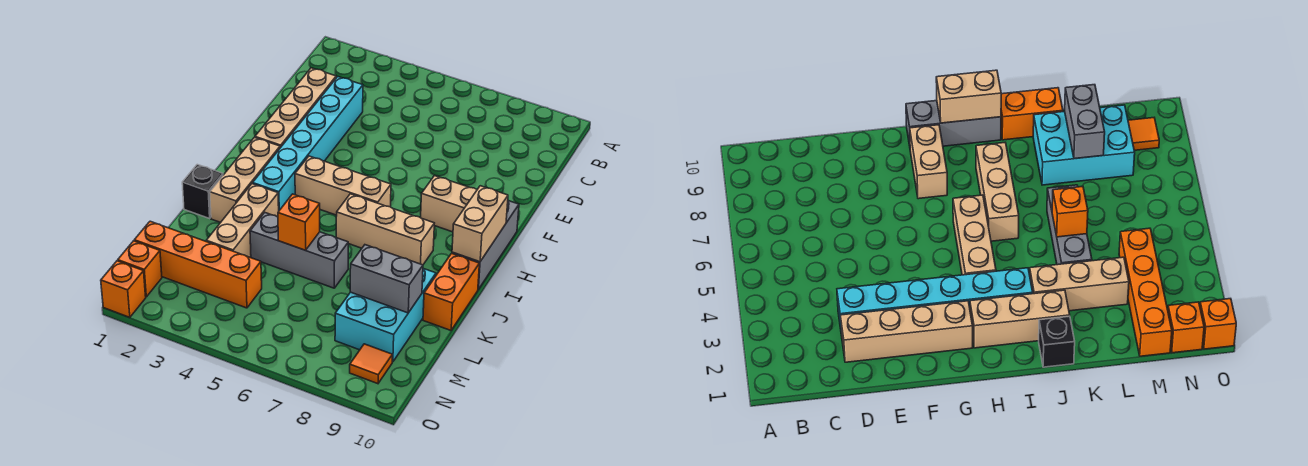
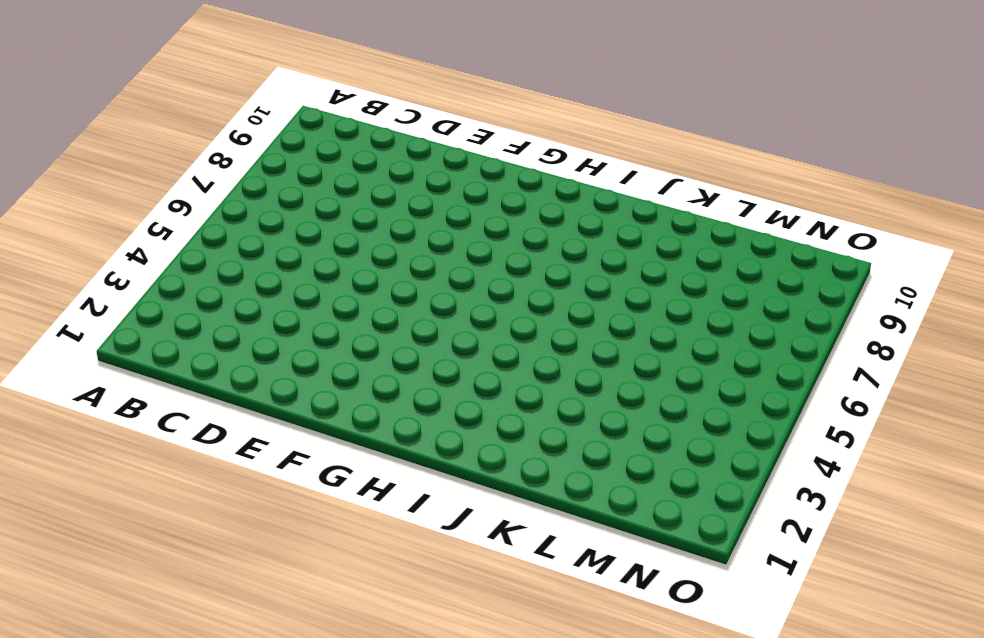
none -> tan 1x4 brick [255,68,336,148]
none -> cyan 1x6 brick [253,77,363,210]
none -> tan 1x2 brick [421,176,477,232]

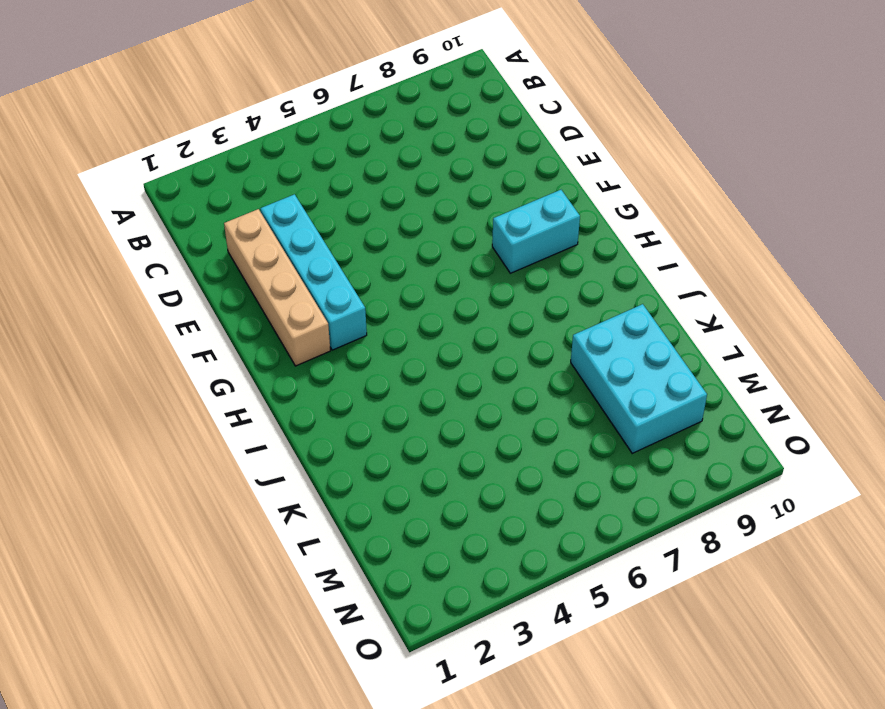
cyan 1x4 brick [260,194,367,350] -> cyan 1x6 brick [253,77,363,210]
cyan 1x2 brick [492,190,580,273] -> tan 1x2 brick [421,176,477,232]
none -> grey 1x3 brick [452,201,519,289]
none -> tan 1x3 brick [210,137,280,223]
none -> tan 1x3 brick [295,156,391,215]

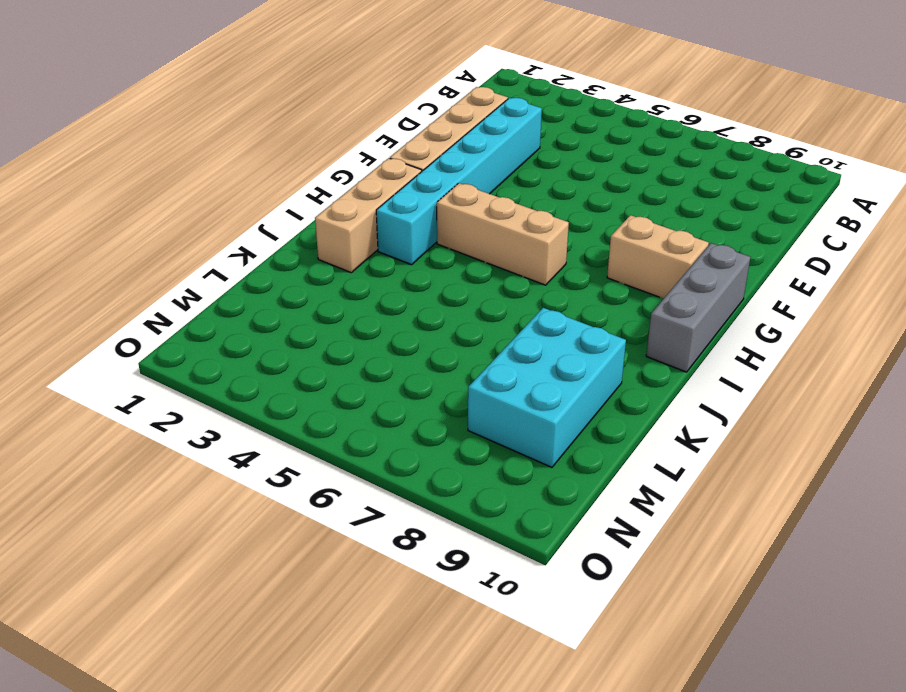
none -> tan 1x3 brick [336,194,434,265]
none -> black 1x1 brick [182,165,223,218]
none -> tan 1x3 brick [206,184,279,257]

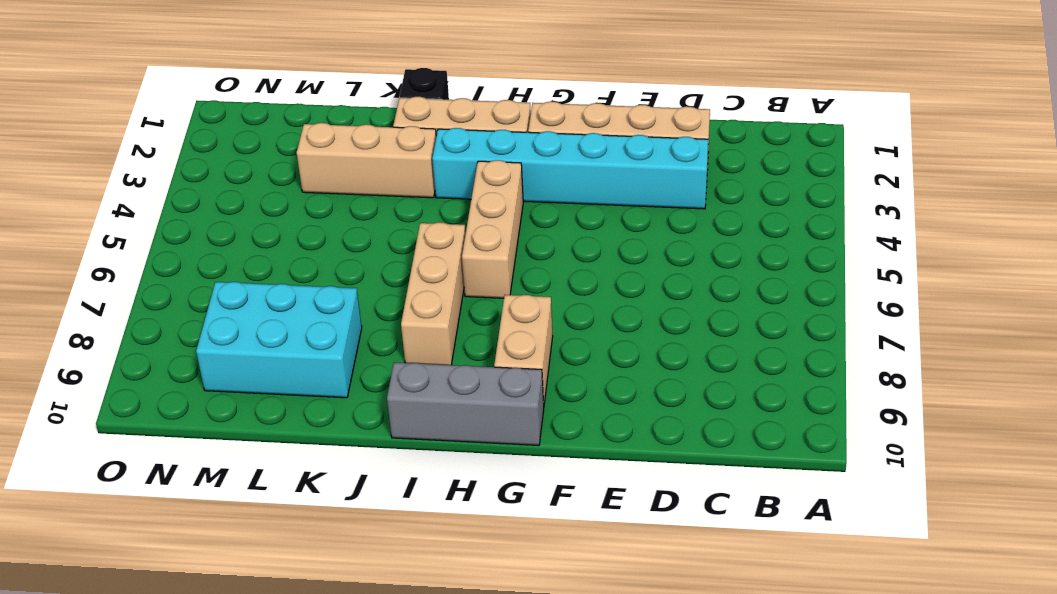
none -> orange 1x2 brick [423,253,479,330]
none -> grey 1x3 brick [250,213,348,288]
none -> orange 1x4 brick [134,221,262,308]

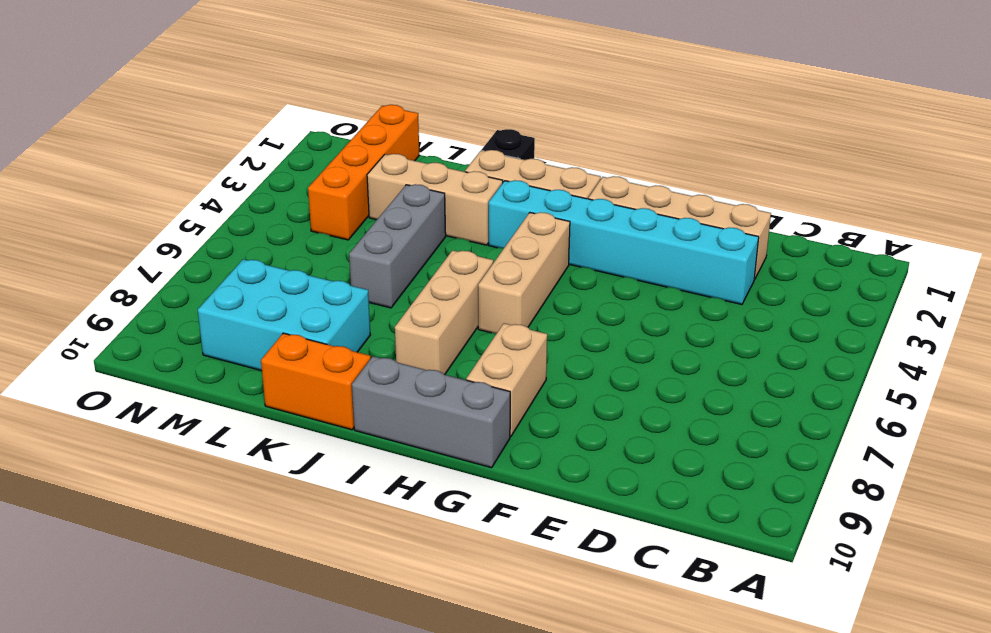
none -> orange 1x1 brick [118,241,162,297]
none -> orange 1x1 tile [350,344,392,384]
none -> orange 1x1 brick [101,261,146,317]

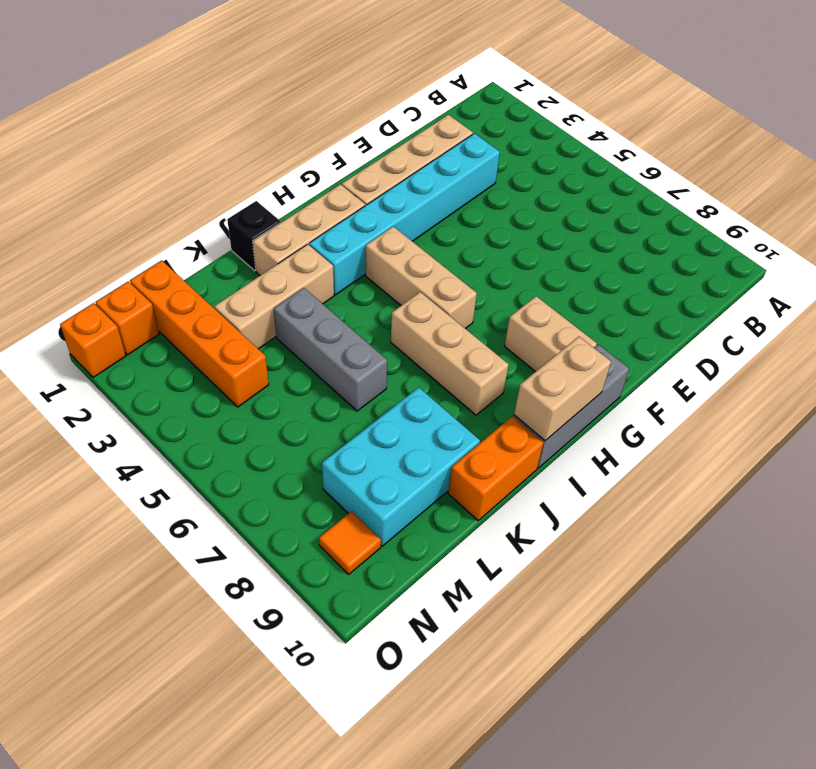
none -> orange 1x1 brick [278,194,320,250]
none -> grey 1x2 brick [350,245,423,313]

